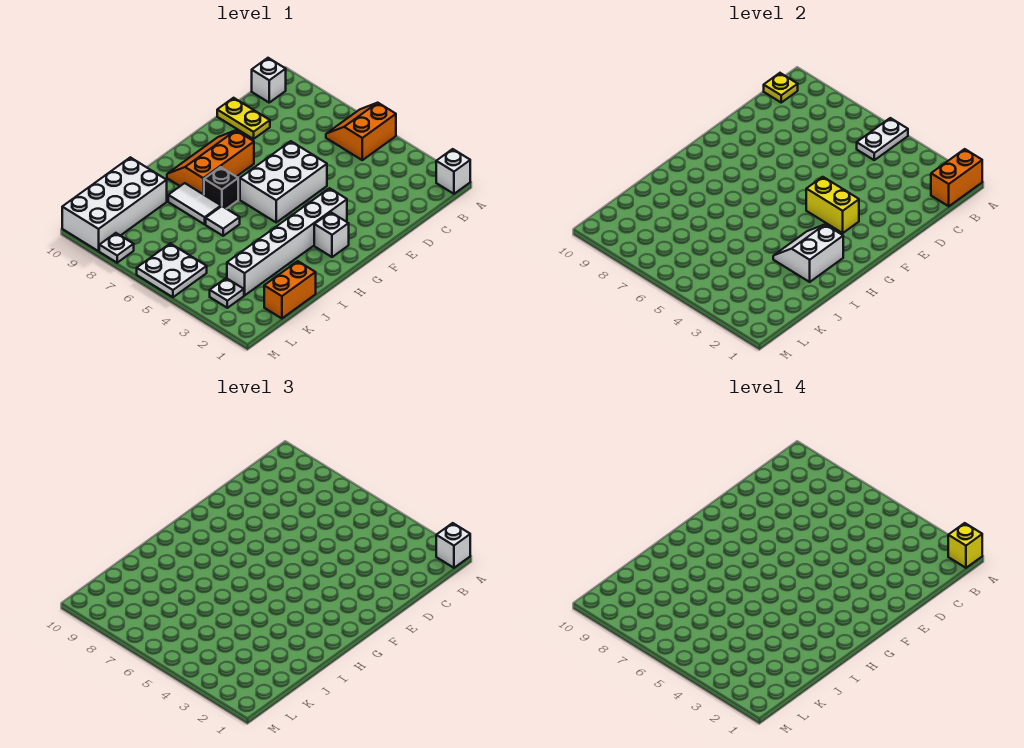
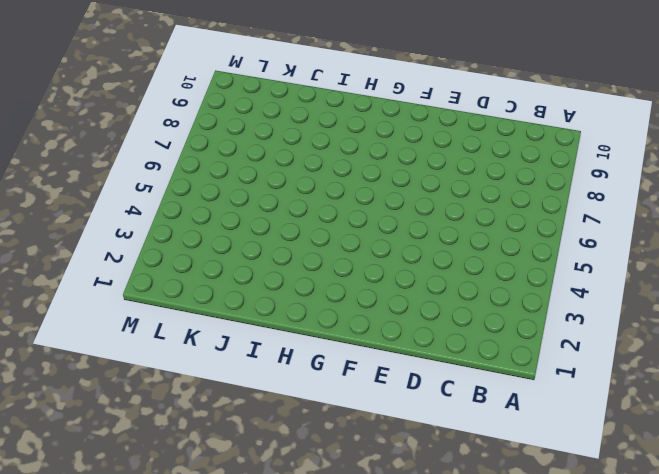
none -> white 1x1 brick [436,149,470,194]
none -> orange 2x2 slope [326,103,396,160]
none -> white 1x1 brick [252,58,286,102]

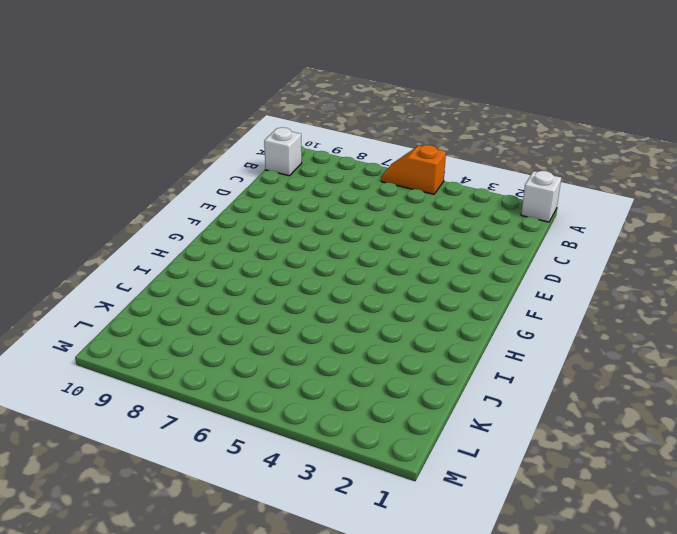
orange 1x2 slope [381,145,446,194] -> orange 2x2 slope [326,103,396,160]
none -> yellow 1x2 plate [217,98,270,139]
none -> white 2x3 brick [240,141,327,222]
none -> white 1x6 brick [227,188,347,295]

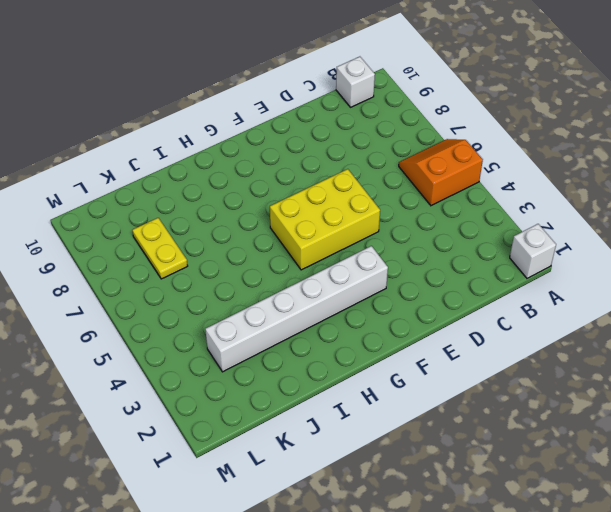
yellow 2x3 brick [270,169,380,270] -> white 2x3 brick [240,141,327,222]
yellow 1x2 plate [132,218,188,279] -> yellow 1x2 plate moved to [217,98,270,139]
none -> orange 2x3 slope [167,130,254,195]
none -> white 1x1 brick [314,212,349,257]
none -> black 1x1 brick [204,167,238,209]

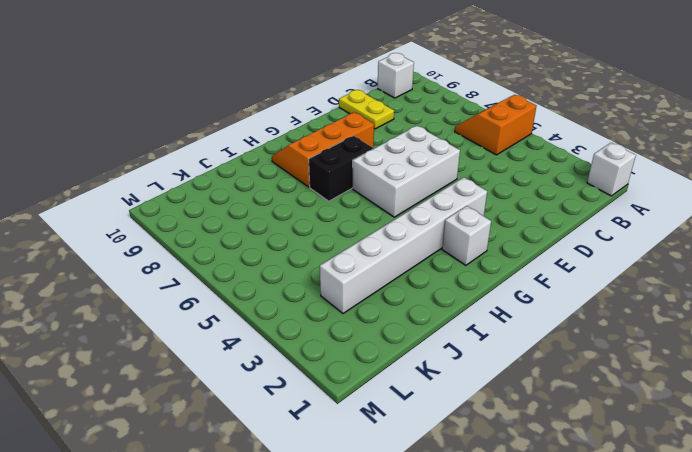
black 1x2 brick [309,136,373,201] -> black 1x1 brick [204,167,238,209]
none -> white 1x1 tile [206,206,240,236]
none -> white 1x2 tile [168,183,221,224]
none -> orange 1x2 brick [264,261,316,318]

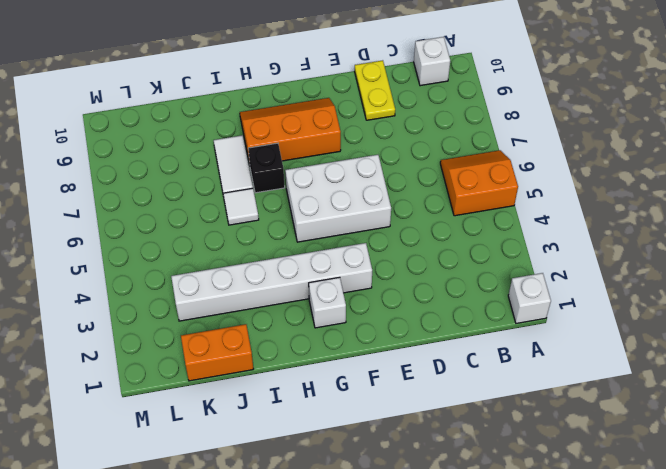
none -> white 2x4 brick [62,157,167,251]
none -> white 1x1 plate [210,278,244,308]
none -> white 2x2 plate [137,244,207,297]

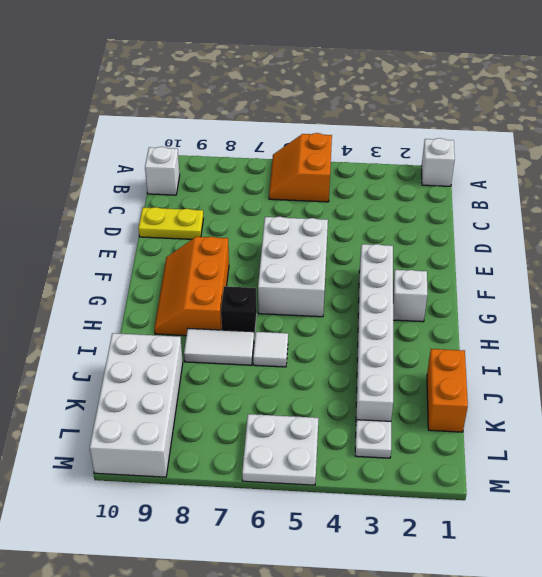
none -> white 1x1 plate [99,233,134,263]
none -> orange 1x2 brick [931,149,982,206]
none -> white 1x2 plate [857,118,908,160]

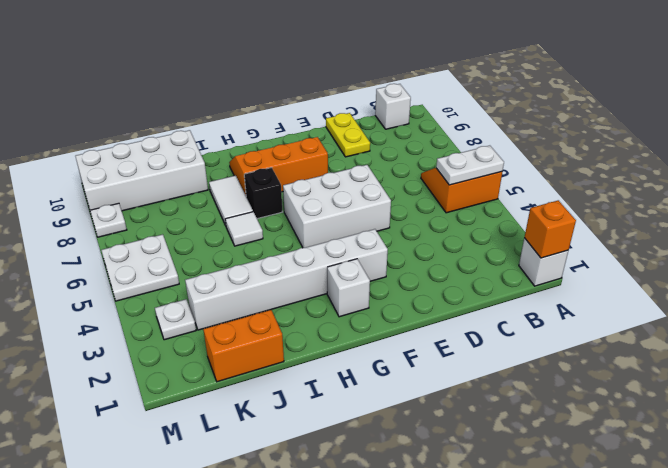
orange 1x1 brick [524,200,576,258] -> orange 1x2 brick [931,149,982,206]
none -> yellow 1x1 plate [764,73,798,102]
none -> yellow 1x2 brick [806,177,859,233]
none -> white 2x2 slope [773,225,843,282]

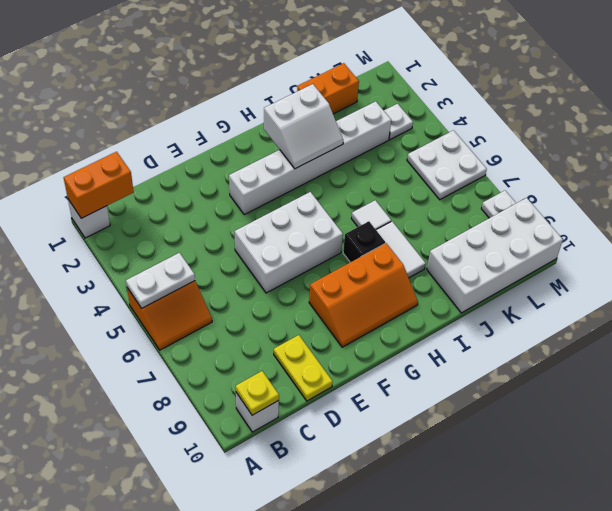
none -> white 1x1 brick [314,212,349,257]
none -> yellow 1x2 brick [806,177,859,233]
none -> white 1x1 brick [436,523,470,568]

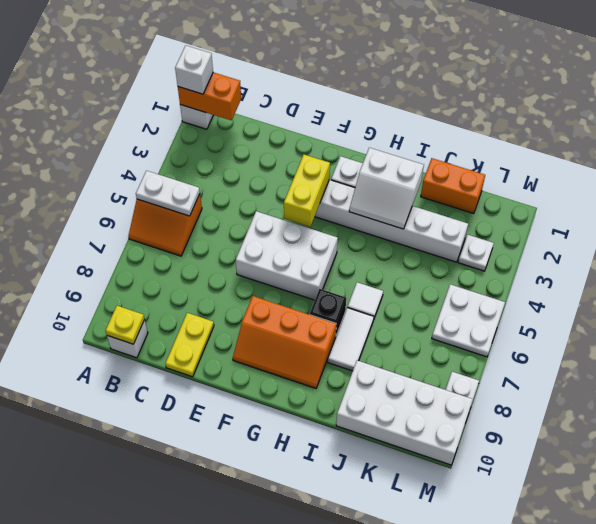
none -> yellow 1x1 brick [948,523,982,568]

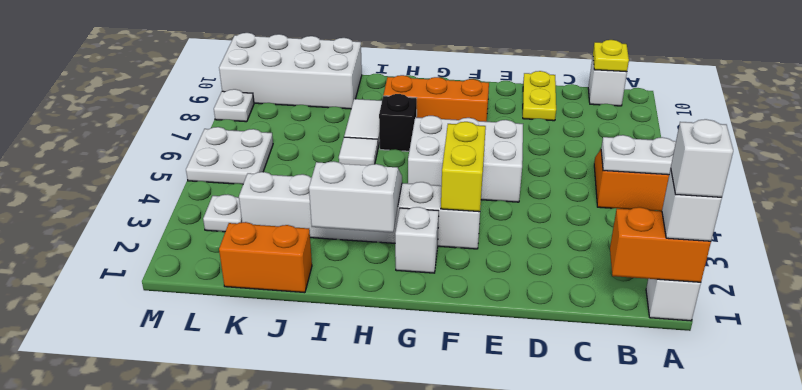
white 1x1 brick [671,119,733,197] -> yellow 1x1 brick [948,523,982,568]

